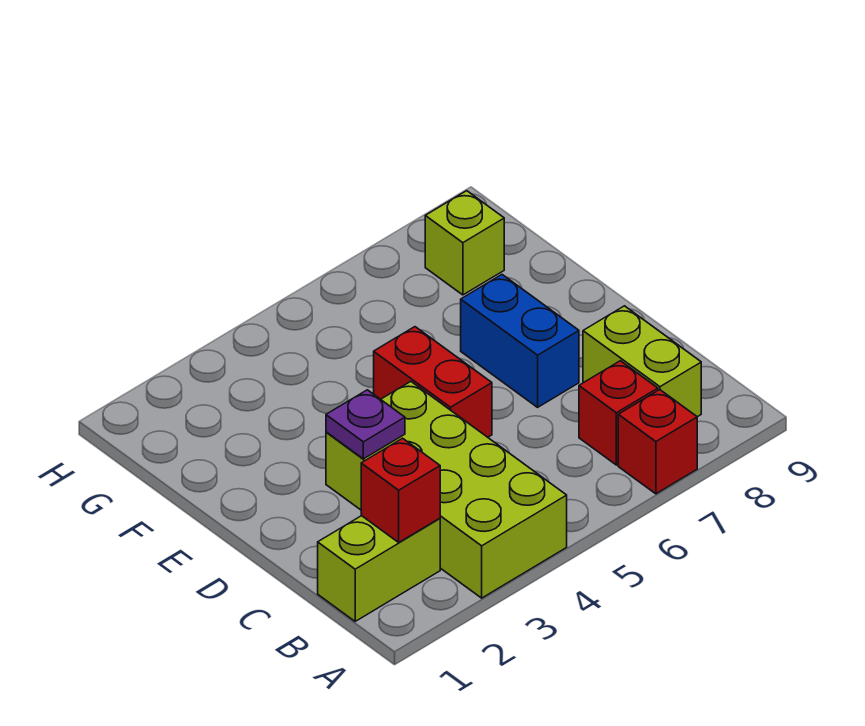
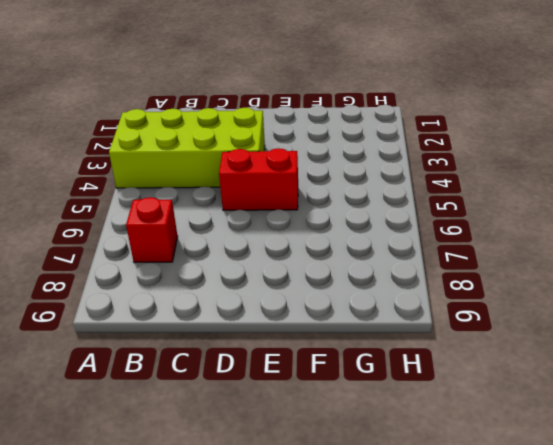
none -> red 1x1 brick [618,390,697,494]
none -> lime 1x2 brick [318,516,440,621]

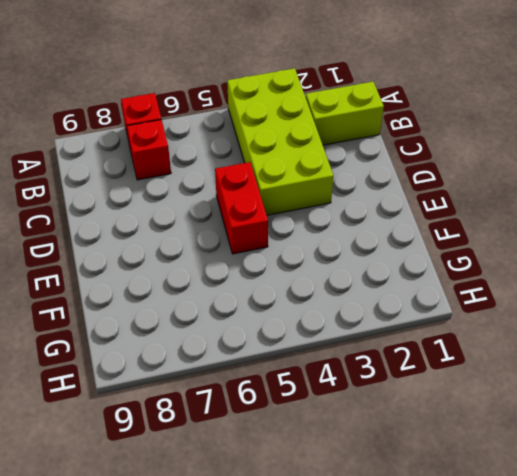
none -> lime 1x2 brick [583,306,701,417]
none -> blue 1x2 brick [461,275,579,407]

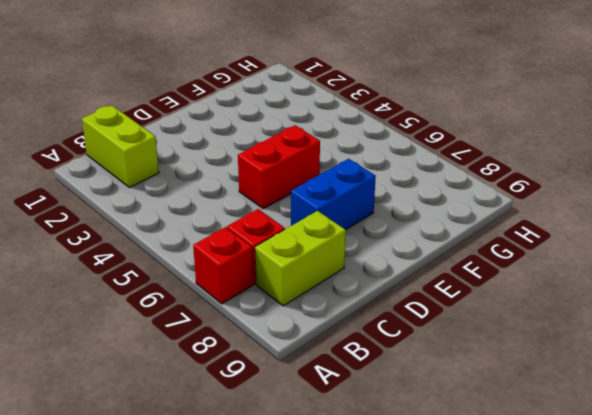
none -> lime 2x4 brick [326,382,567,598]
none -> lime 1x1 brick [425,191,504,295]

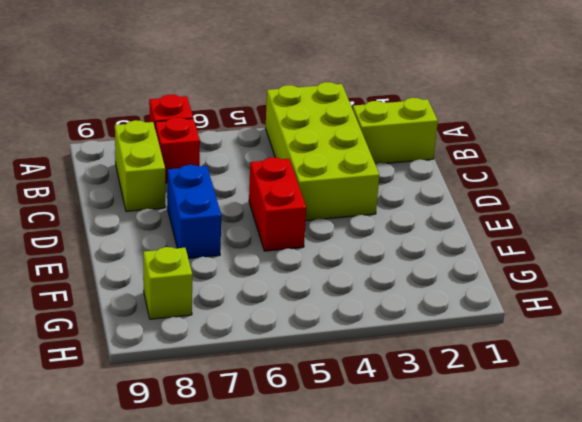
none -> red 1x1 brick [361,438,440,542]
none -> purple 1x1 plate [326,390,405,459]

